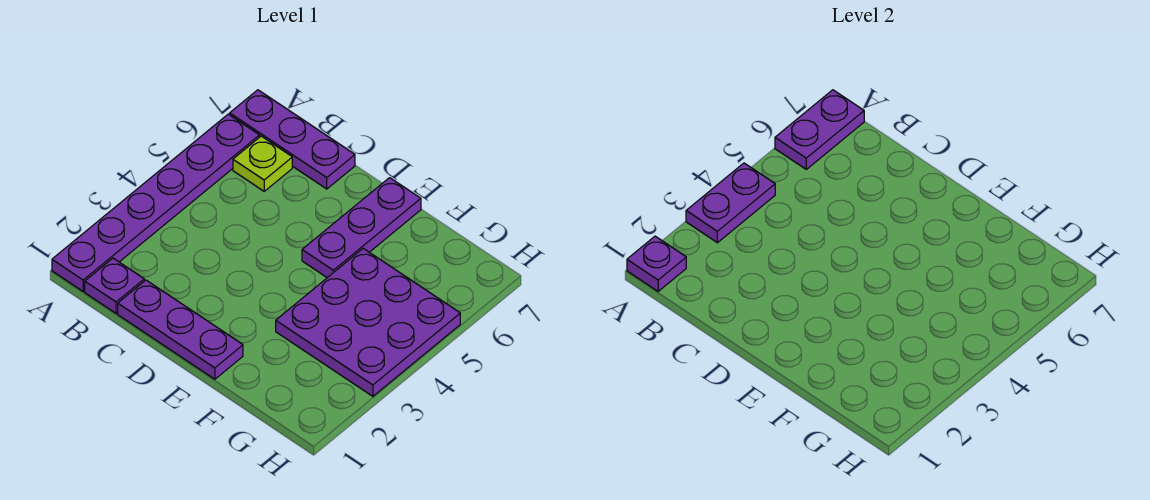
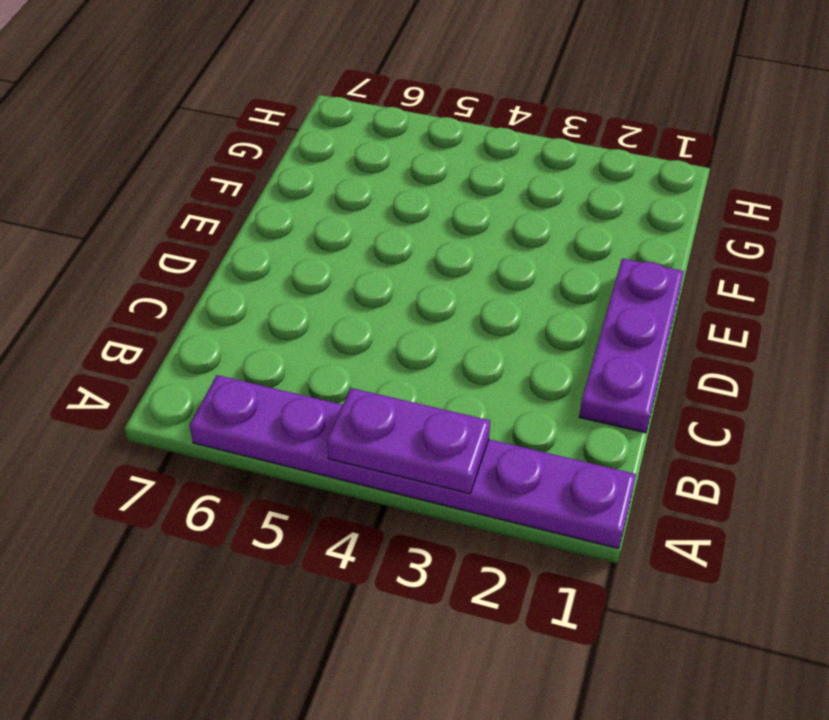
none -> purple 1x3 plate [230,90,355,189]
none -> purple 1x1 plate [85,258,144,313]

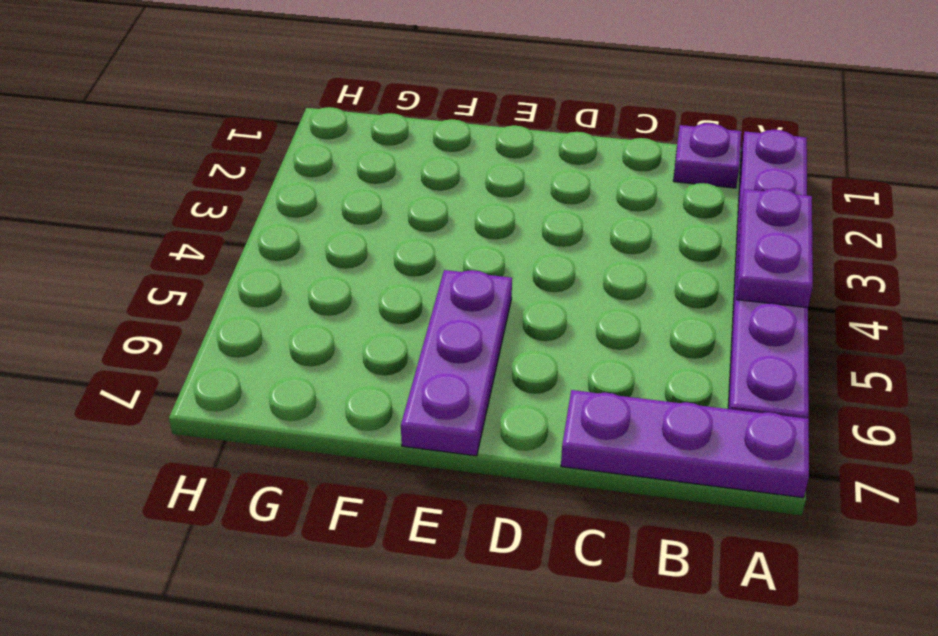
none -> lime 1x1 plate [233,136,292,191]
none -> purple 1x3 plate [118,280,243,379]

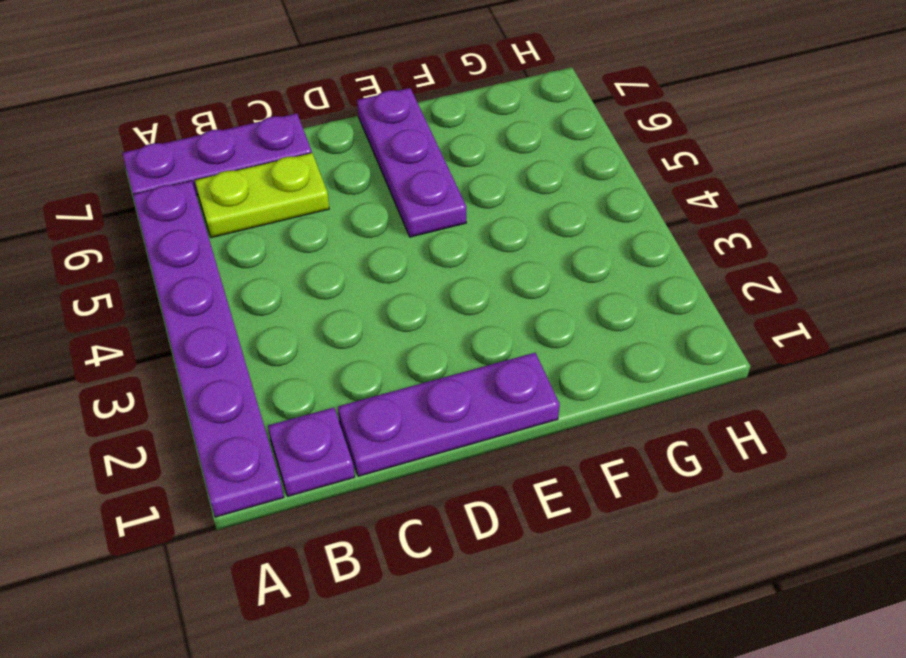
lime 1x2 plate [195,153,329,238] -> lime 1x1 plate [233,136,292,191]
none -> purple 3x3 plate [276,248,460,396]
none -> purple 1x1 plate [627,236,686,291]

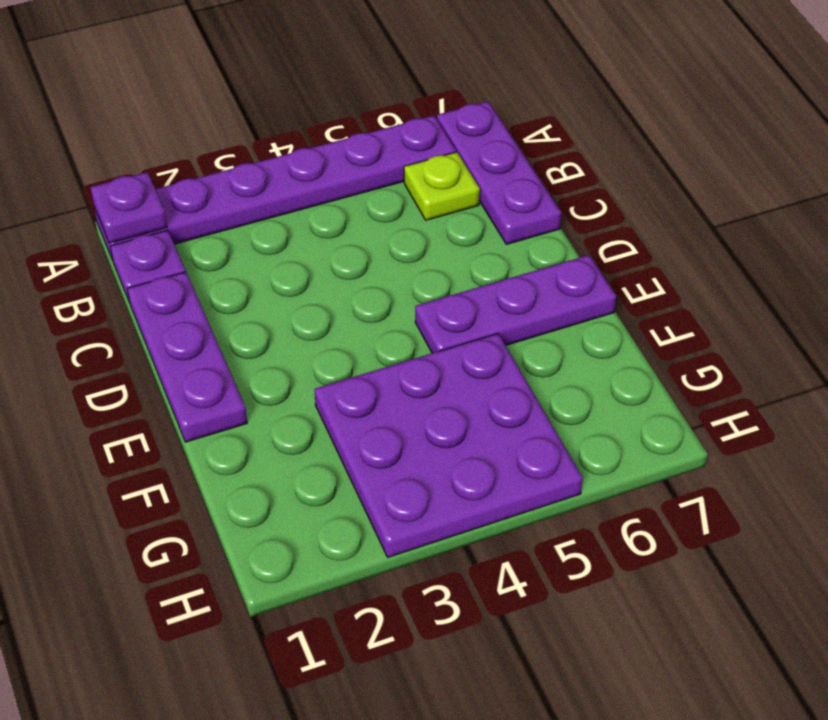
none -> purple 1x2 plate [686,163,775,243]
none -> purple 1x2 plate [775,90,864,169]

